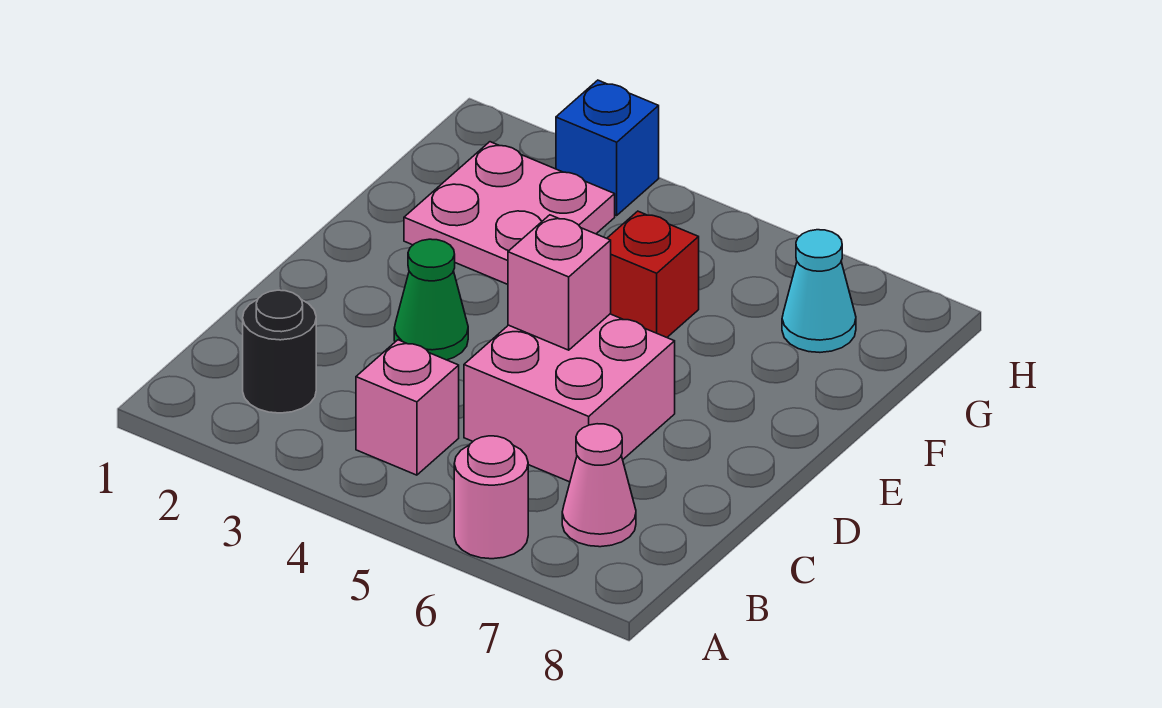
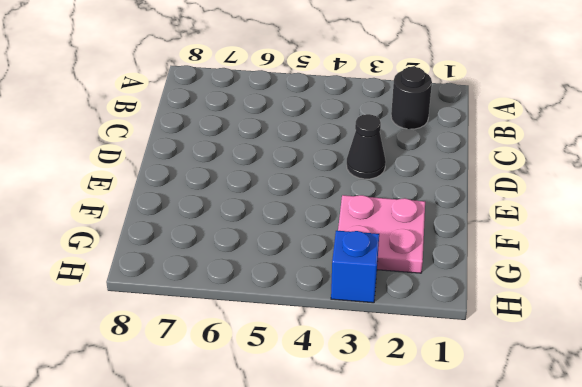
black 1x1 cone [347,114,386,179] -> green 1x1 cone [394,239,468,360]
none -> pink 1x1 round brick [454,436,528,559]
none -> pink 1x1 brick [356,340,459,475]

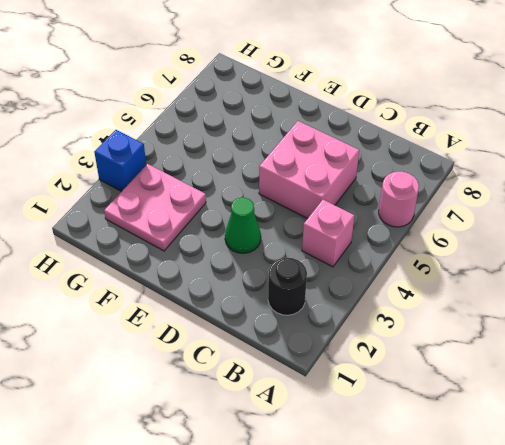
none -> pink 1x1 cone [562,424,636,547]
none -> red 1x1 brick [607,211,699,337]

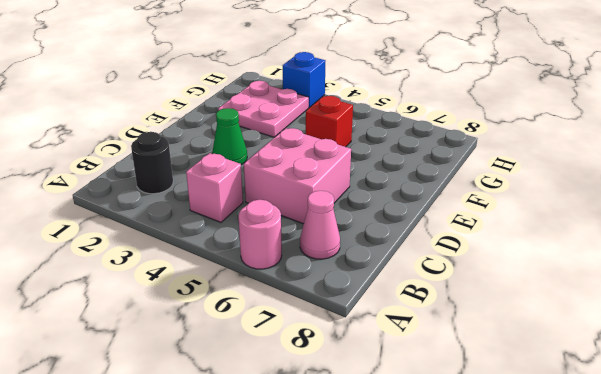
none -> cyan 1x1 cone [782,230,856,352]
none -> pink 1x1 brick [508,215,611,350]

